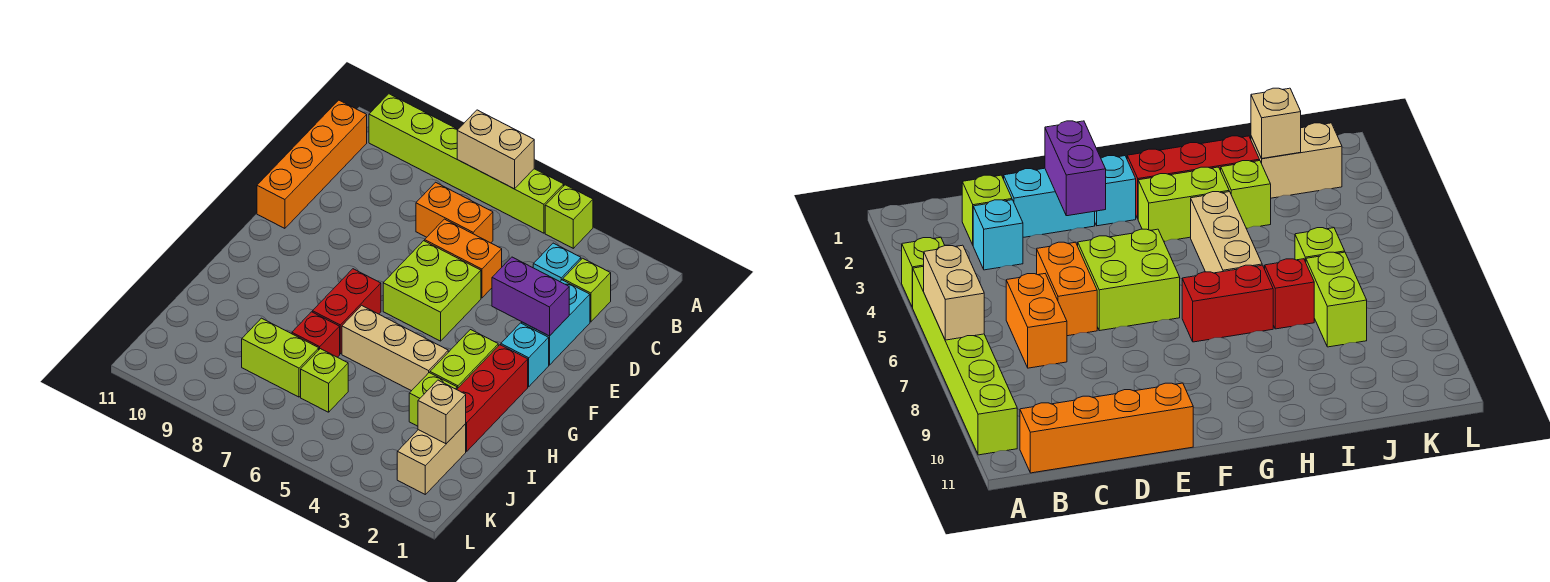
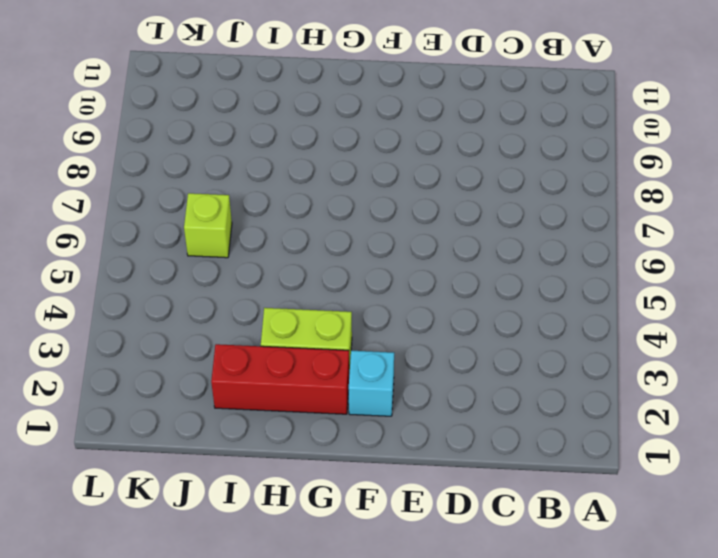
none -> lime 1x1 brick [545,185,593,248]
none -> lime 1x6 brick [369,94,564,233]
none -> orange 1x4 brick [257,100,367,228]

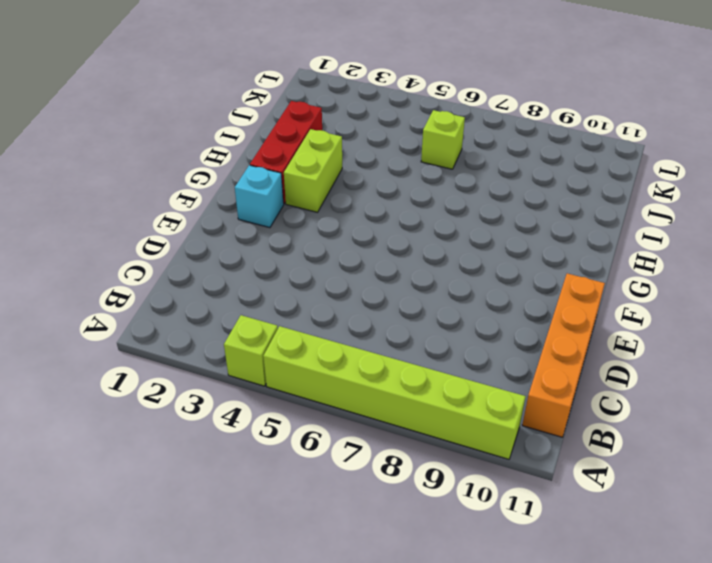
none -> lime 1x1 brick [563,258,611,322]
none -> cyan 1x1 brick [533,243,581,282]
none -> orange 1x2 brick [416,182,493,243]

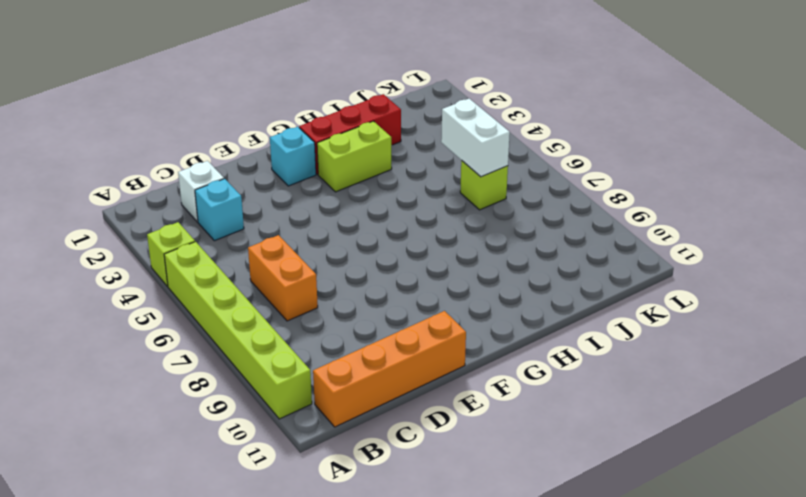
white 1x1 brick [178,161,224,222] -> lime 1x1 brick [563,258,611,322]
white 1x2 brick [441,99,510,177] -> none
none -> cyan 1x2 brick [522,280,590,365]
none -> orange 1x2 brick [425,219,502,298]
none -> lime 2x2 brick [383,241,481,341]

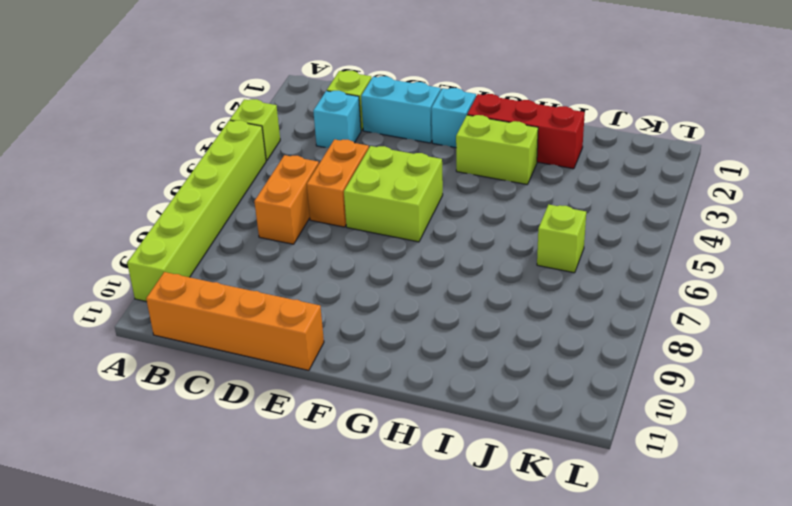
none -> red 1x2 brick [313,269,381,354]
none -> tan 1x3 brick [342,305,448,391]
none -> lime 1x1 brick [409,373,457,426]

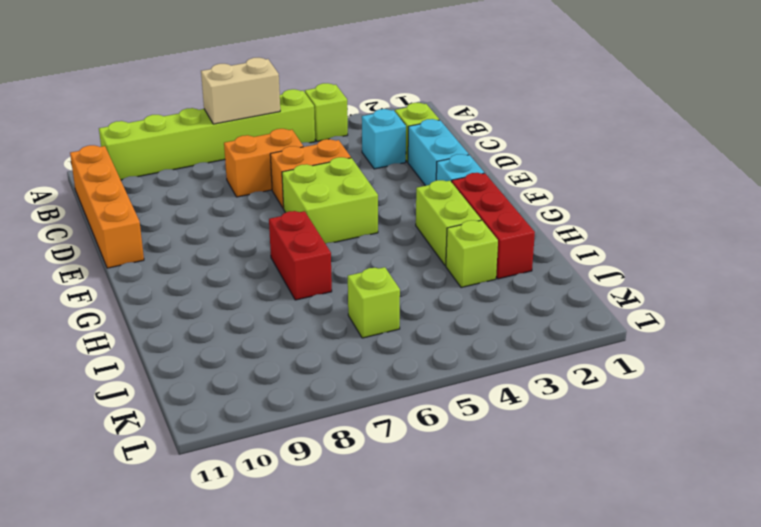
none -> tan 1x3 brick [342,305,448,391]
none -> red 1x1 brick [292,312,340,357]
none -> tan 1x2 brick [397,424,466,494]

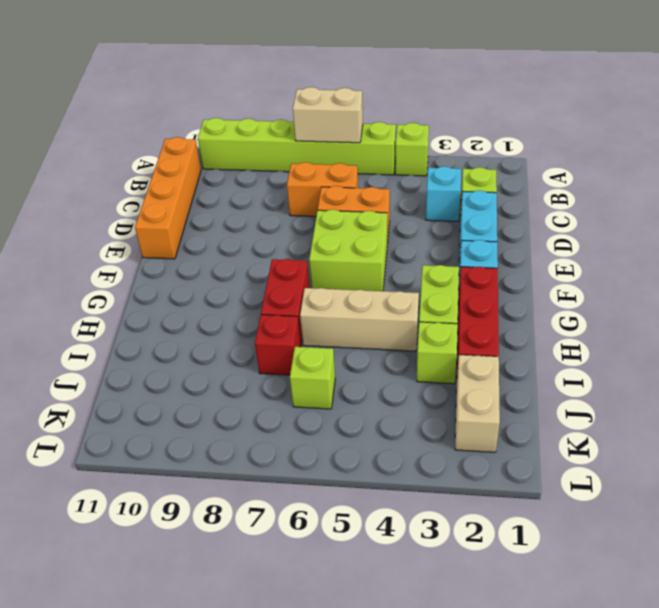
none -> lime 1x2 brick [242,318,319,397]
none -> purple 1x2 brick [492,257,569,336]
none -> tan 1x1 brick [418,380,466,444]

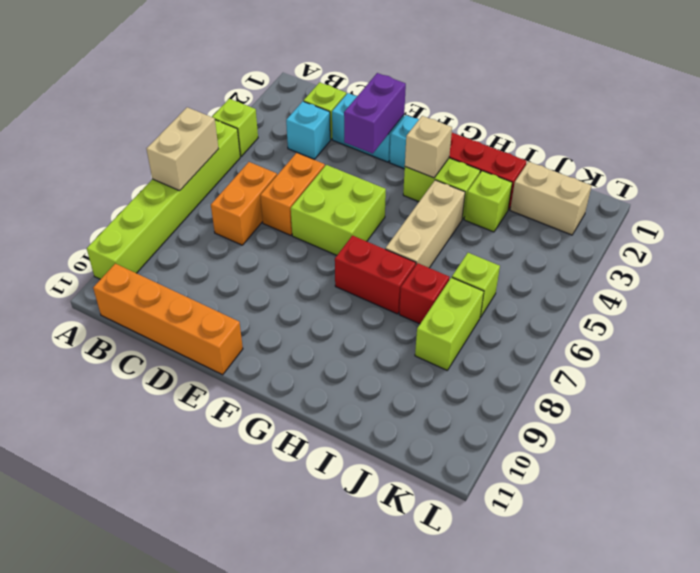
tan 1x1 brick [405,116,452,178] -> tan 1x1 brick moved to [418,380,466,444]

